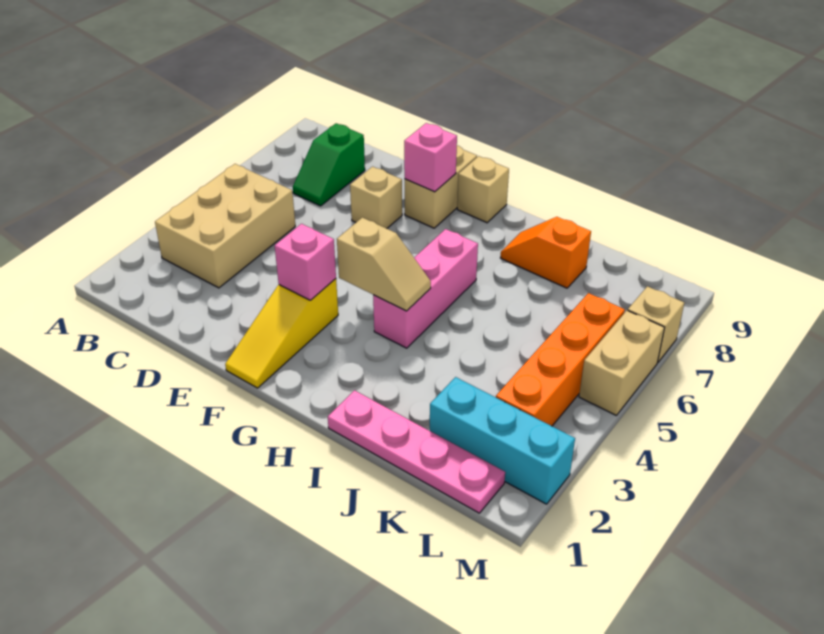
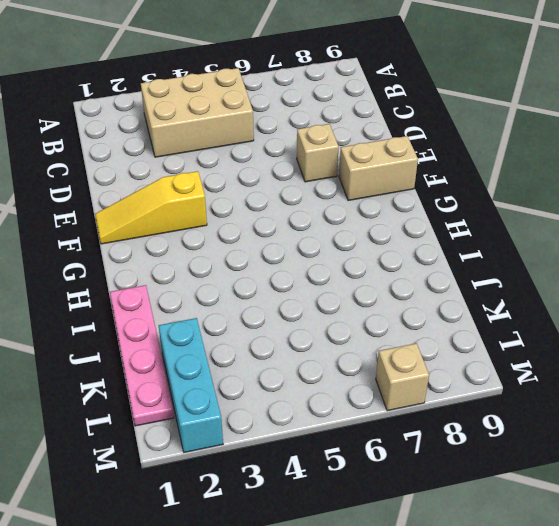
none -> green 1x2 slope [293,123,365,206]
none -> tan 1x1 brick [457,156,509,223]
none -> pink 1x3 brick [373,229,478,348]

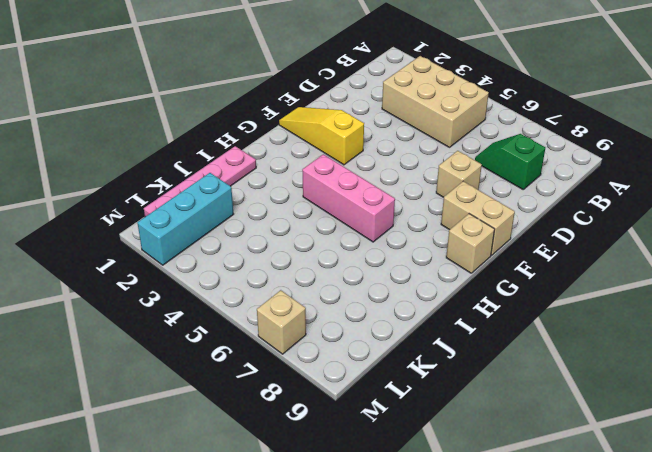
none -> orange 1x2 slope [501,217,591,288]
none -> orange 1x4 brick [496,293,625,426]
none -> tan 1x2 brick [579,310,665,415]

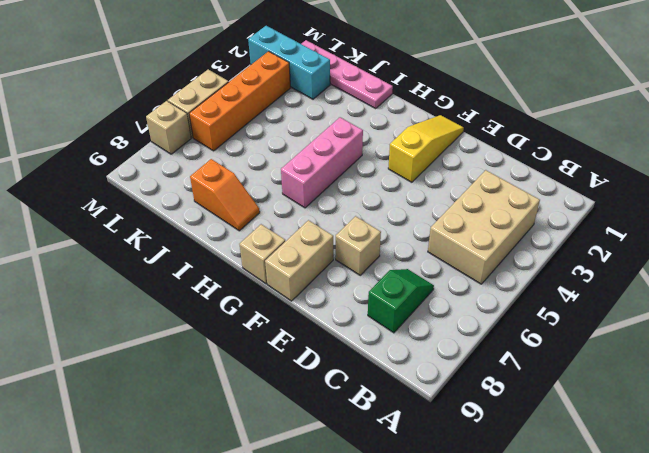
none -> pink 1x1 brick [275,224,336,300]
none -> pink 1x1 brick [404,123,457,192]
none -> tan 1x2 slope [337,217,431,311]

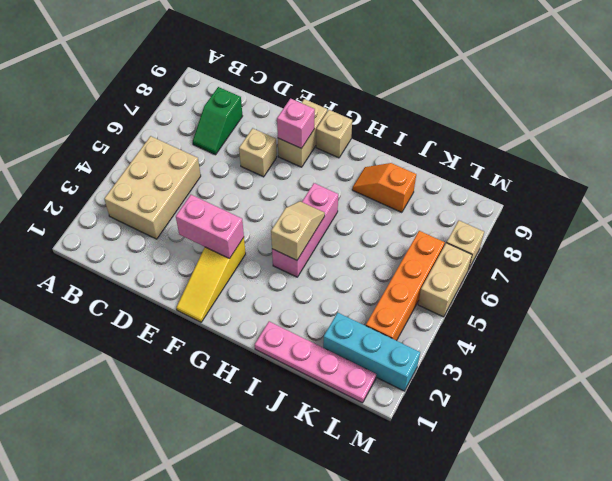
pink 1x2 brick [176,195,244,259] -> pink 1x1 brick [275,224,336,300]
tan 1x2 slope [271,201,325,260] -> tan 1x2 slope turned to [337,217,431,311]

